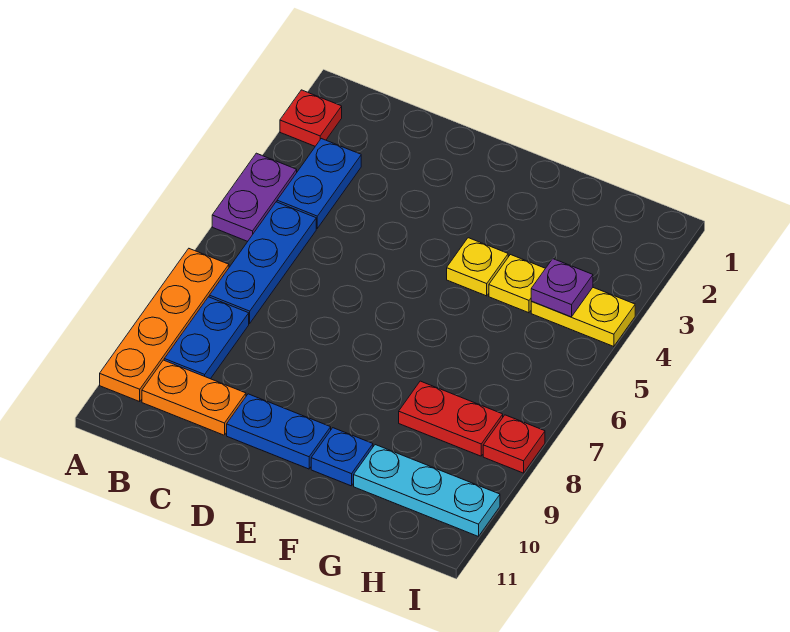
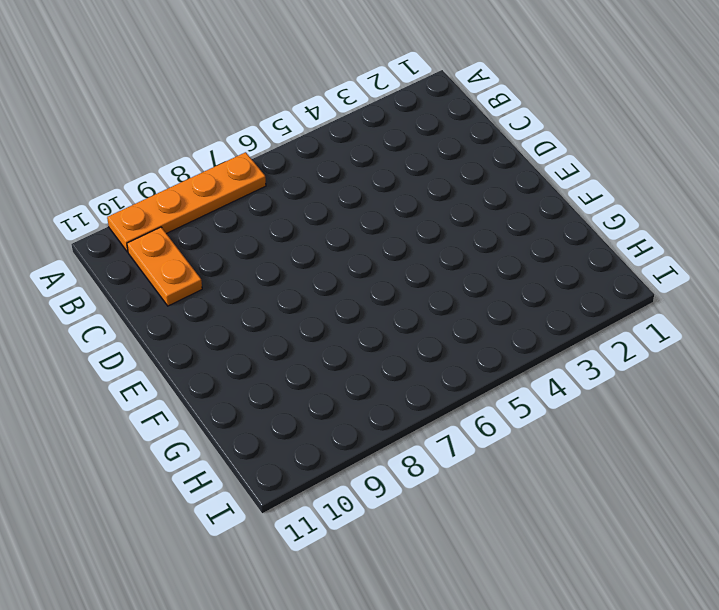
none -> red 1x1 plate [280,90,342,146]
none -> purple 1x2 plate [212,153,297,241]
none -> blue 1x2 plate [277,139,361,228]

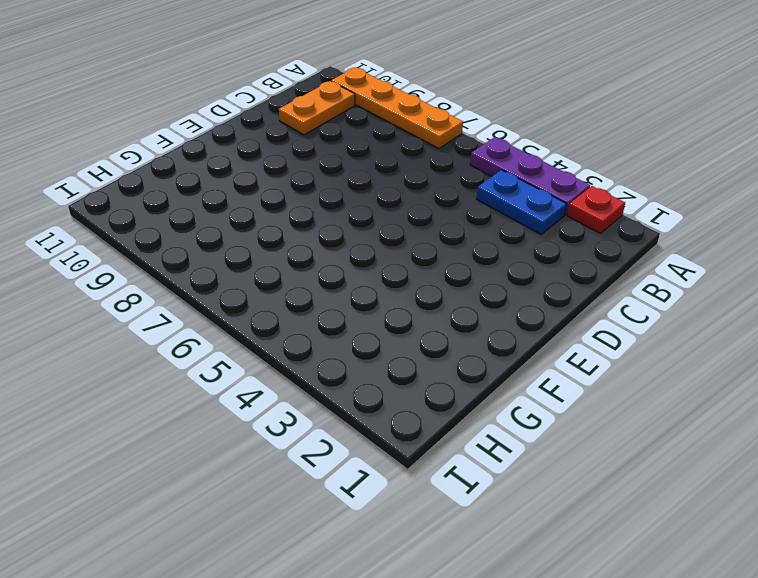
purple 1x3 plate [470,137,590,215] -> purple 1x2 plate [212,153,297,241]
none -> blue 1x3 plate [209,202,316,323]
none -> blue 1x2 plate [164,297,249,379]
none -> blue 1x2 plate [227,394,331,469]

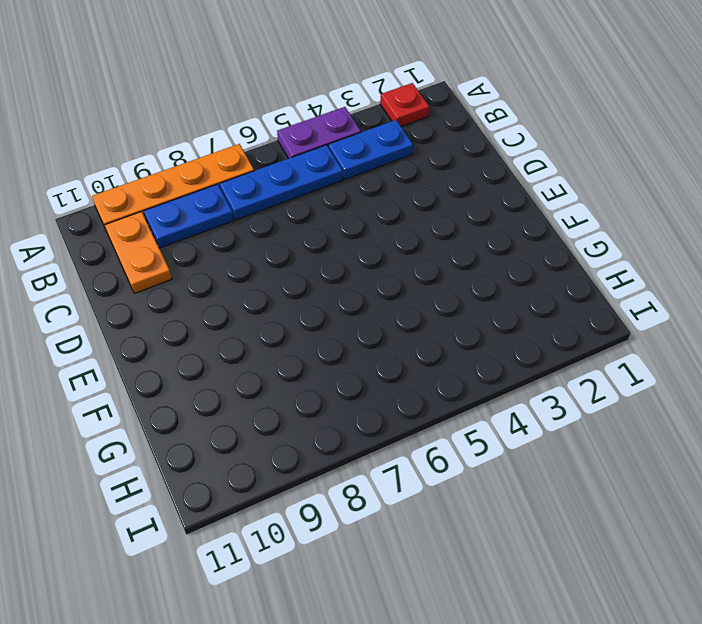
none -> blue 1x2 plate [227,394,331,469]
none -> yellow 1x1 plate [447,238,508,296]
none -> blue 1x1 plate [311,428,373,486]

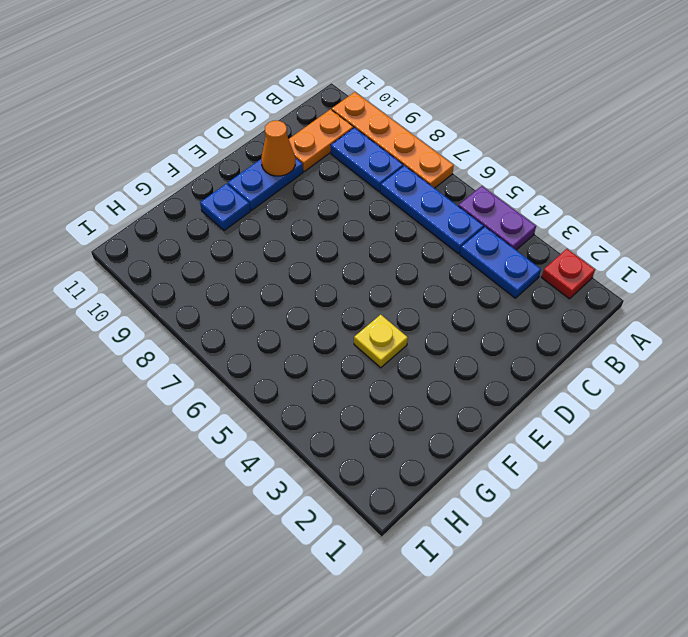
orange 1x1 cone [261,121,295,176] -> none
none -> yellow 1x1 plate [489,255,545,313]
none -> red 1x2 plate [399,381,503,456]
none -> cyan 1x3 plate [354,445,500,537]

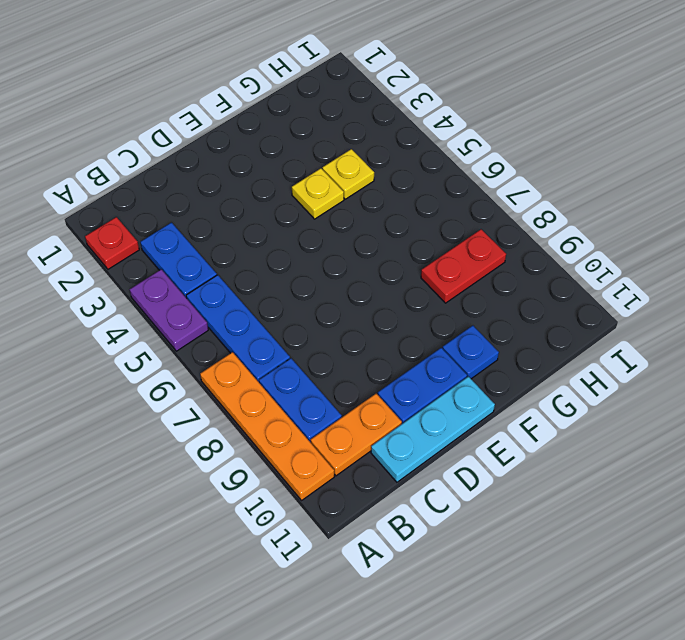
cyan 1x3 plate [371,376,495,482] -> cyan 1x3 plate moved to [354,445,500,537]
none -> yellow 1x2 plate [531,288,635,347]
none -> red 1x1 plate [483,415,545,473]
none -> purple 1x1 plate [531,259,593,317]

